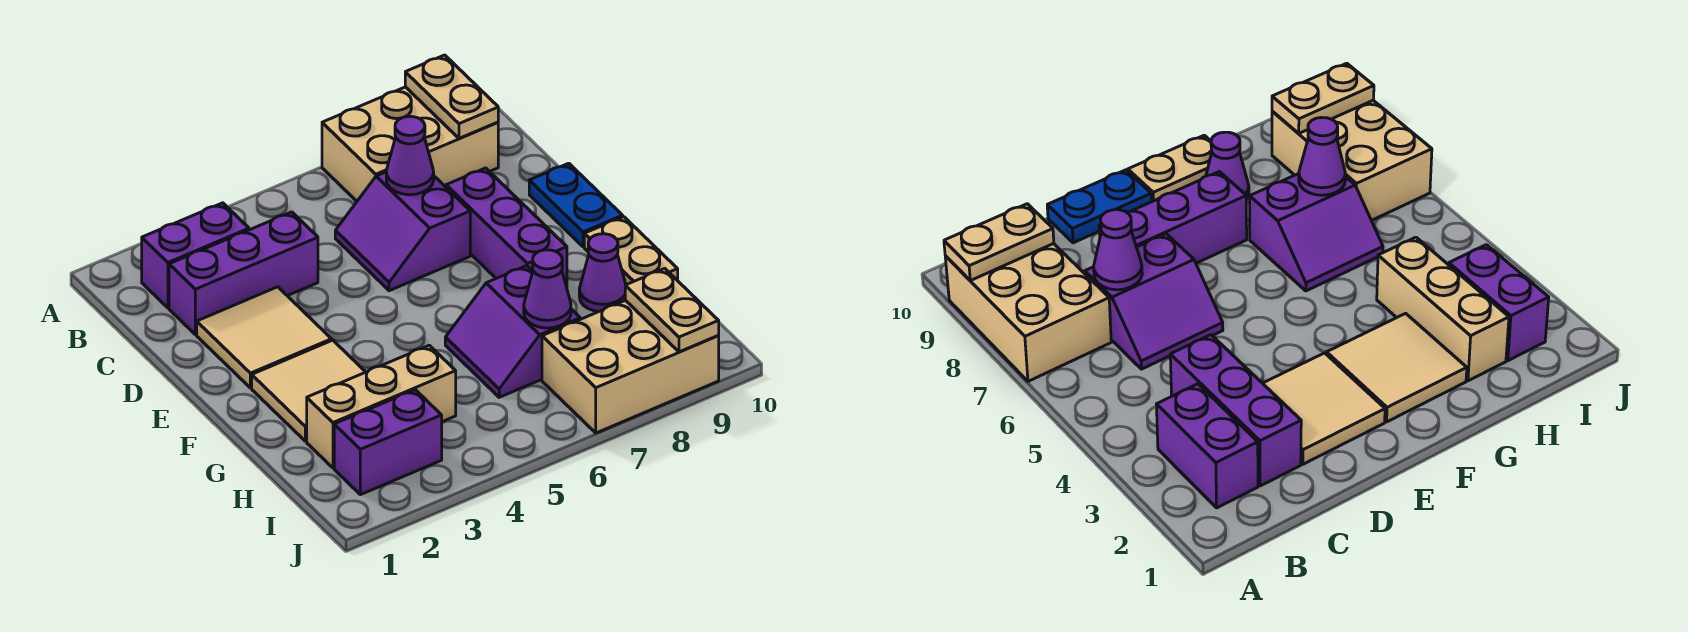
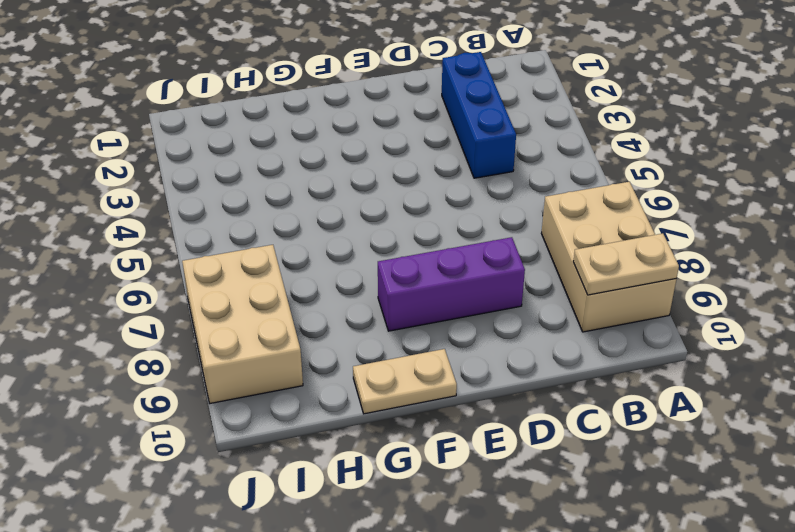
blue 1x3 brick [442,52,516,178] -> purple 1x3 brick [169,212,318,335]
none -> purple 1x2 brick [142,203,249,308]
none -> purple 2x2 slope [335,172,470,291]
none -> tan 2x2 tile [197,287,332,388]

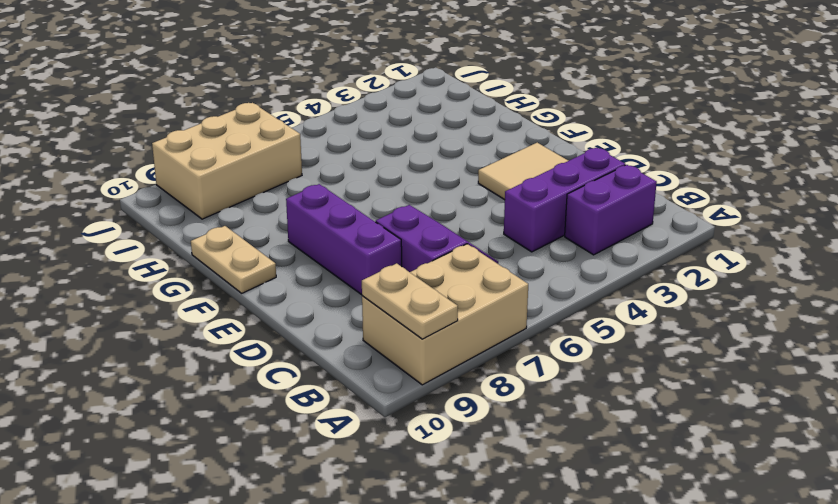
none -> blue 1x2 plate [529,163,623,247]
none -> tan 2x2 tile [252,340,365,441]
none -> purple 2x2 slope [445,266,580,397]

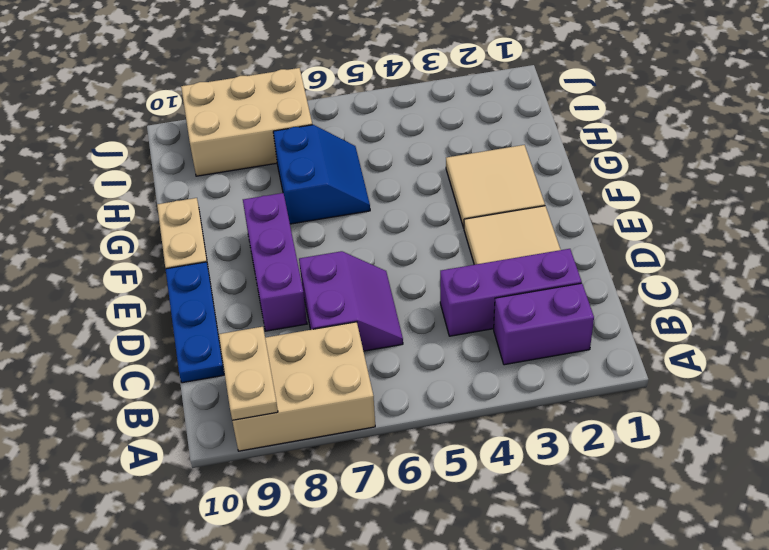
blue 1x3 plate [166,262,224,383] -> blue 1x2 plate [529,163,623,247]
blue 2x2 slope [273,125,370,224] -> purple 2x2 slope [445,266,580,397]
none -> purple 1x1 cone [579,234,626,312]
none -> tan 1x3 brick [307,345,456,468]
none -> purple 1x2 brick [334,390,442,495]

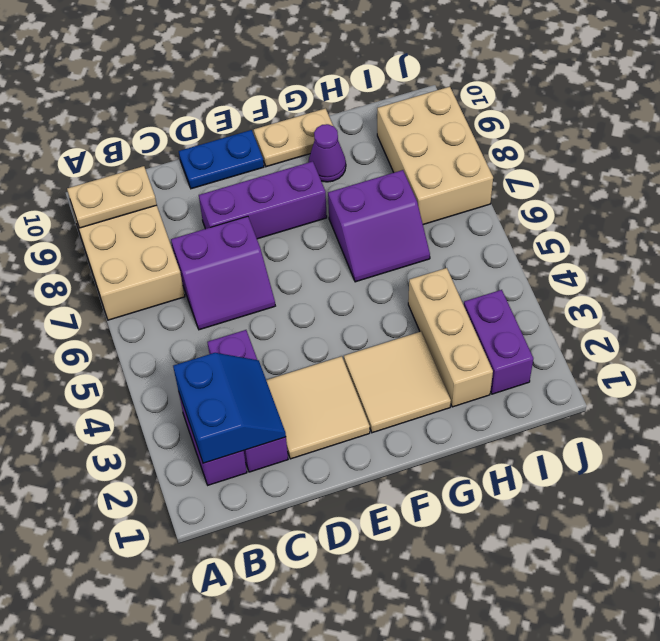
blue 2x2 slope [173,353,286,463] -> none
none -> purple 1x1 cone [386,116,434,195]
none -> purple 1x1 cone [524,250,571,328]
none -> tan 1x2 plate [625,269,719,352]

